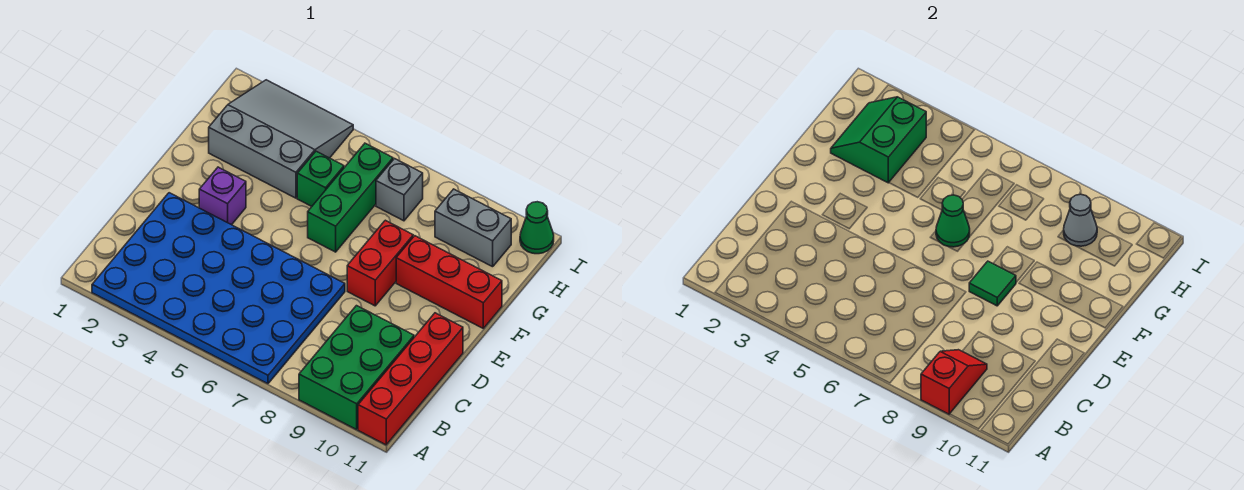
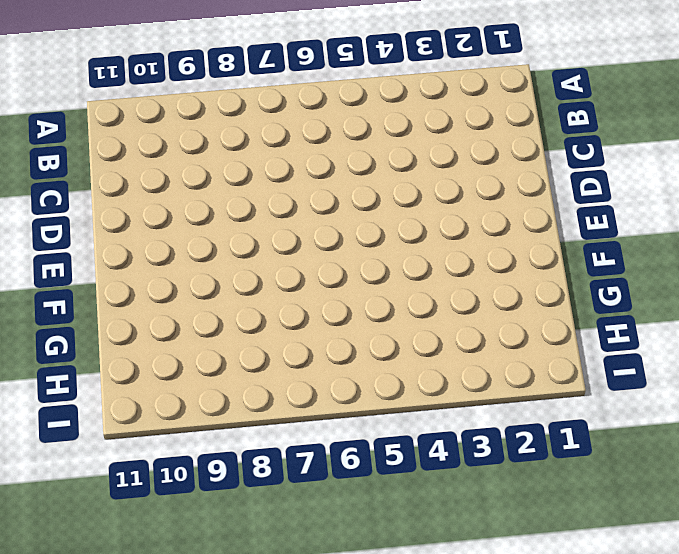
none -> blue 4x6 plate [92,193,345,384]
none -> green 2x3 brick [299,306,414,430]
none -> red 1x4 brick [358,313,463,445]

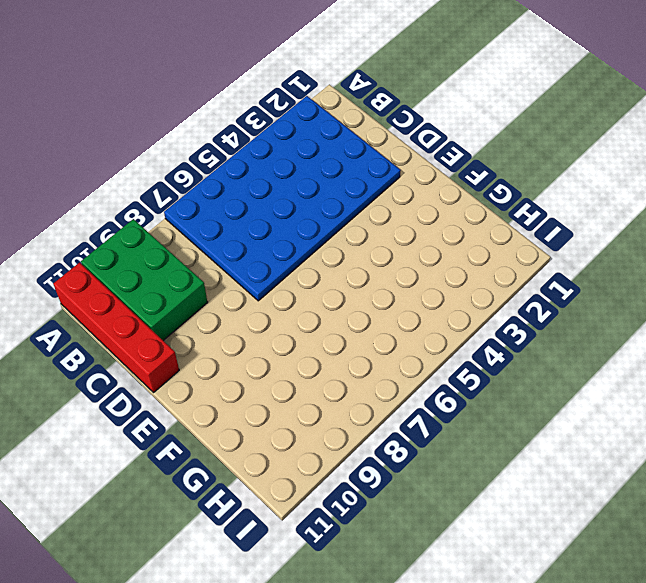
none -> purple 1x1 brick [199,167,246,225]
none -> red 1x2 brick [347,220,413,306]
none -> green 1x3 brick [308,143,393,252]

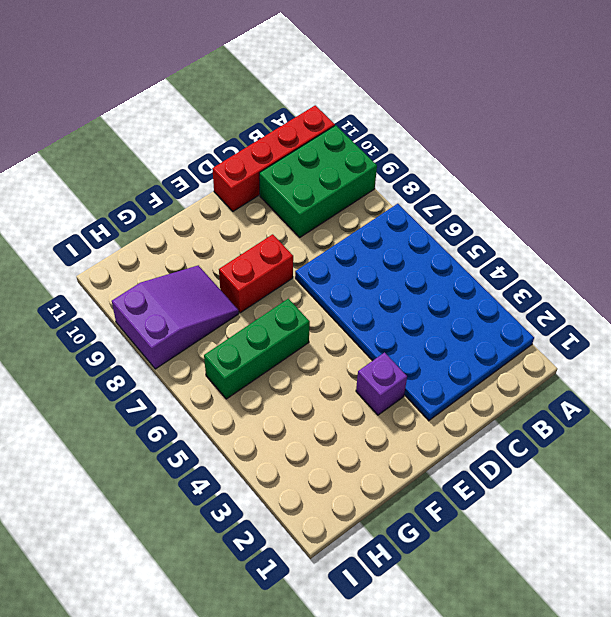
purple 2x3 slope [112,265,239,369] -> grey 1x2 brick [435,189,511,267]
none -> red 1x3 brick [396,236,502,328]
none -> grey 3x3 slope [209,80,353,198]
none -> green 1x1 brick [297,151,344,206]

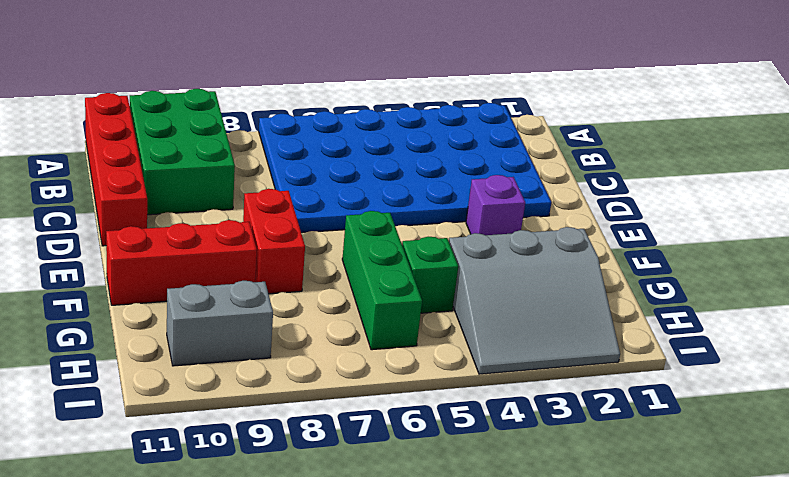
none -> grey 1x1 brick [376,159,423,221]
none -> green 1x1 cone [520,202,554,254]
none -> red 1x2 slope [921,350,987,414]

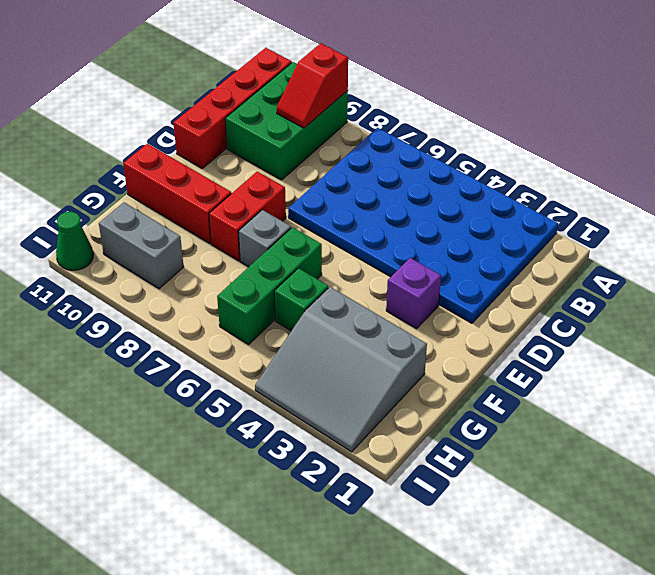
grey 1x1 brick [238,210,291,267] -> grey 1x1 brick moved to [376,159,423,221]
none -> green 1x1 tile [969,261,1016,306]
none -> green 1x1 cone [936,195,970,247]
none -> green 2x2 slope [831,97,926,183]

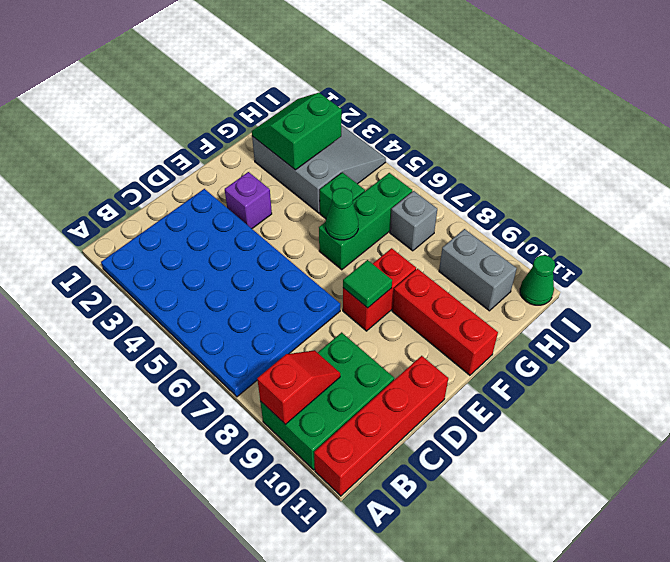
none -> grey 1x1 cone [1064,194,1097,246]

